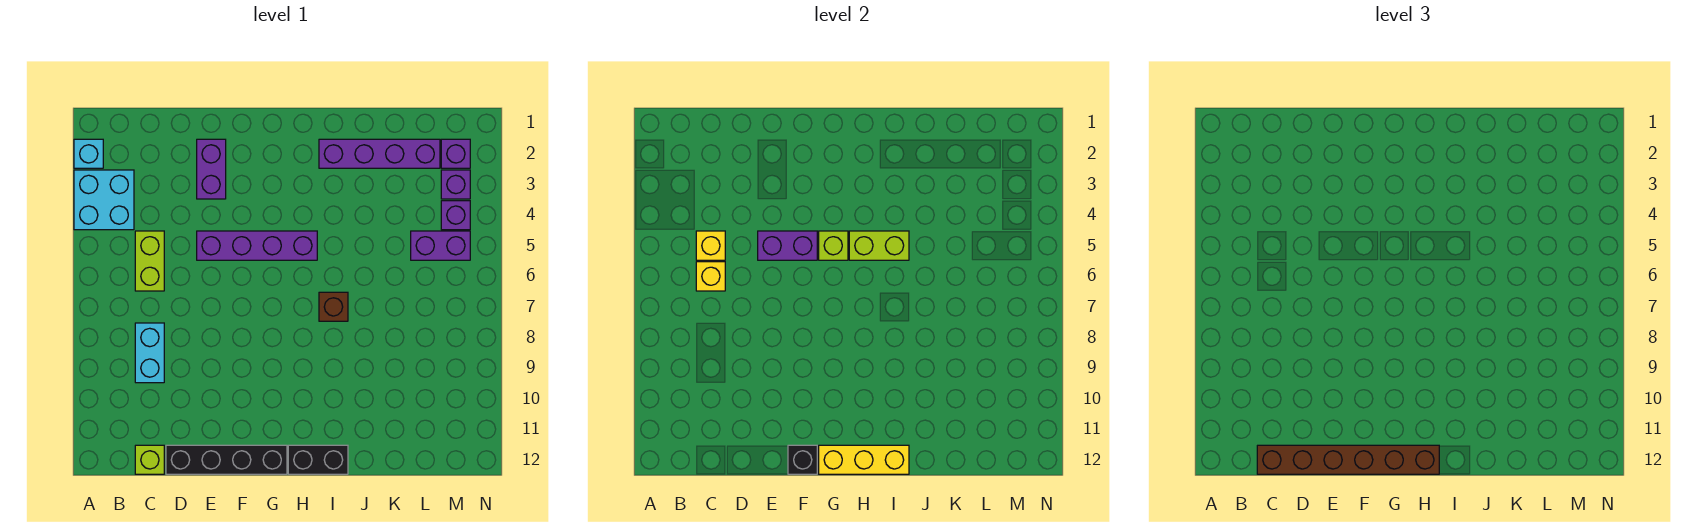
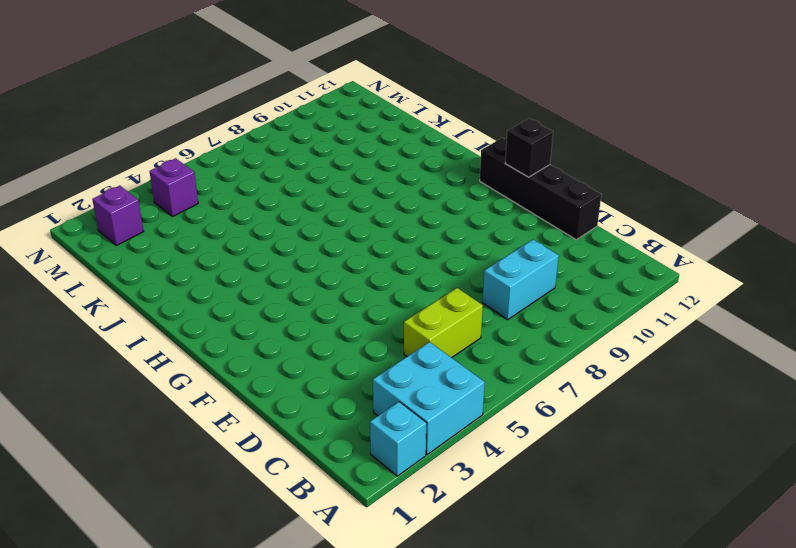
none -> lime 1x1 brick [135,445,164,474]
none -> purple 1x2 brick [197,139,226,199]
none -> purple 1x4 brick [197,231,317,260]

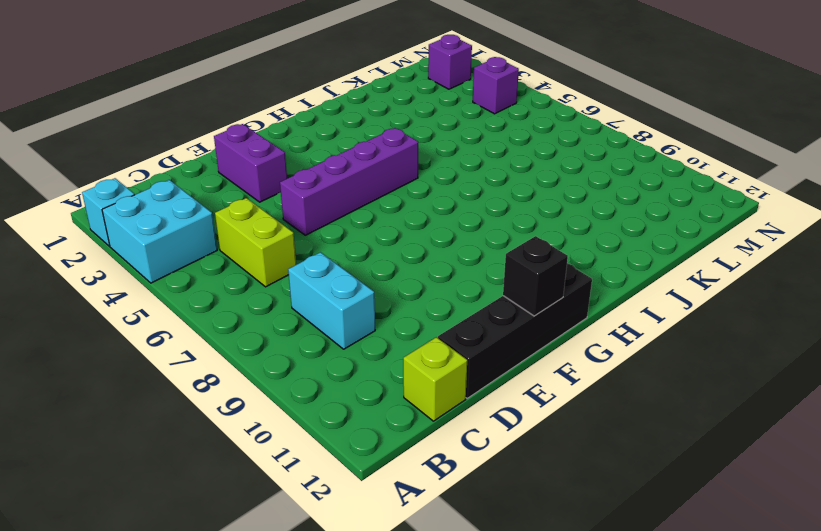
none -> black 1x2 brick [288,445,348,474]
none -> purple 1x4 brick [319,139,440,168]
none -> brown 1x1 brick [319,292,348,321]

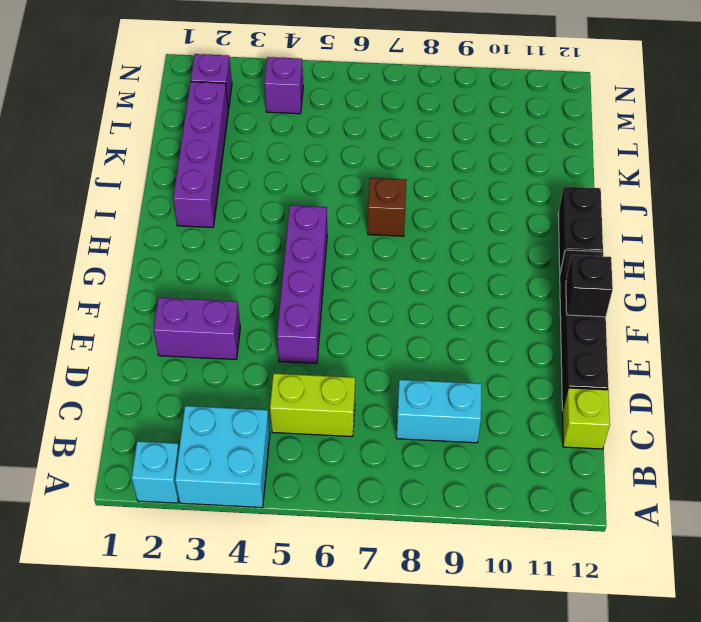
none -> purple 1x2 brick [411,231,470,260]
none -> purple 1x1 brick [441,170,470,199]
none -> yellow 1x1 brick [696,231,725,260]

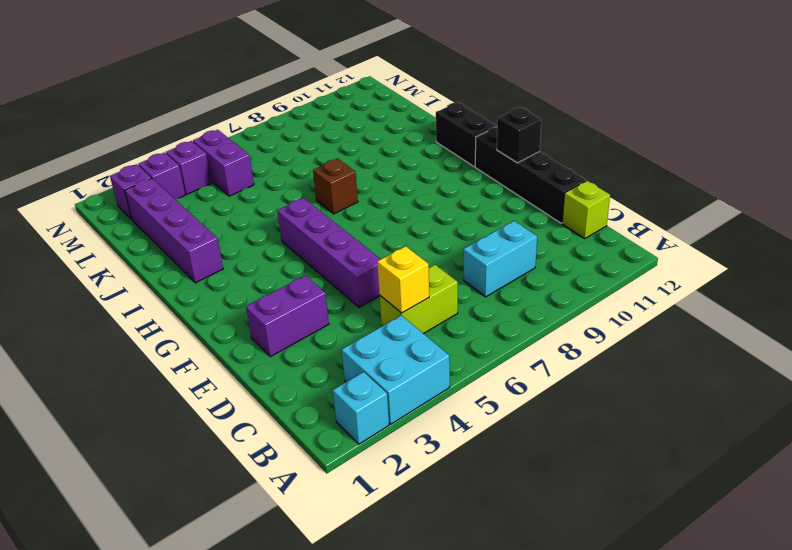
none -> yellow 1x1 brick [696,262,725,291]
none -> purple 1x2 brick [758,231,817,260]
none -> lime 1x1 brick [819,231,848,260]

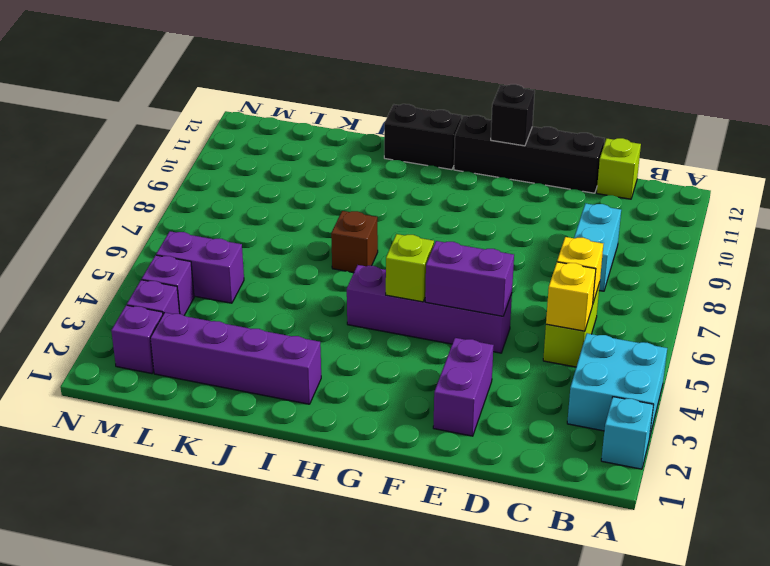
none -> yellow 1x3 brick [819,445,909,474]
none -> lime 1x2 brick [849,231,909,260]
none -> brown 1x6 brick [1257,445,1439,474]

